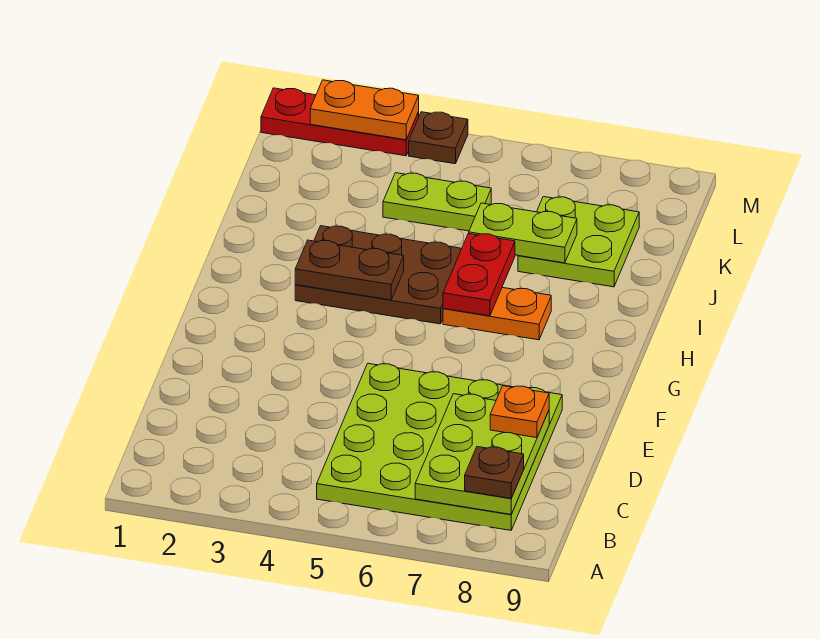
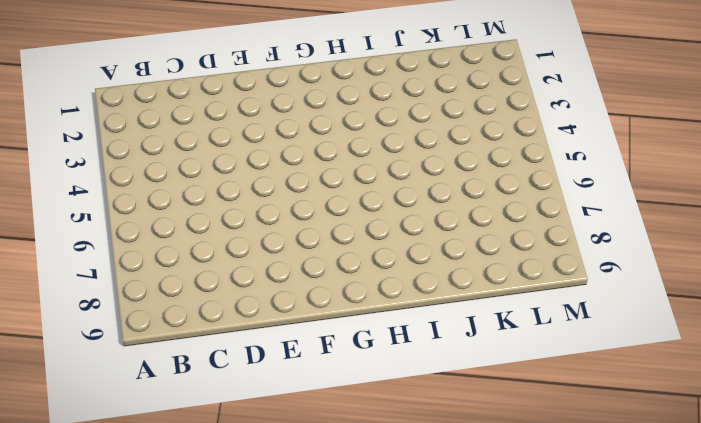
none -> lime 4x4 plate [317,363,562,530]
none -> brown 2x3 plate [295,226,462,324]
none -> orange 1x2 plate [443,288,551,340]

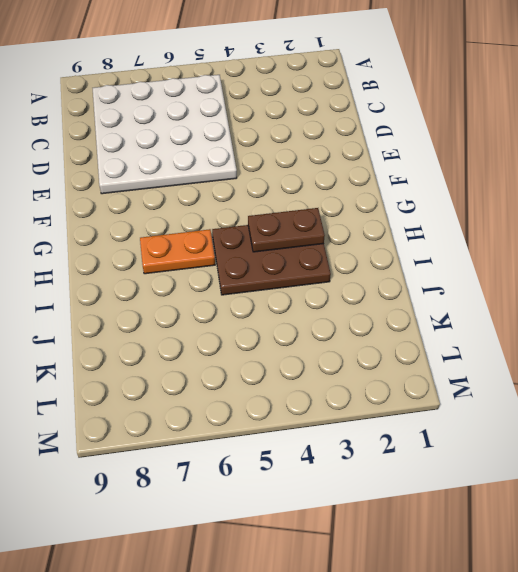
white 4x4 plate [93,75,237,194] -> lime 4x4 plate [317,363,562,530]
none -> lime 2x2 plate [518,197,639,287]
none -> lime 1x2 plate [383,173,491,231]
none -> red 1x3 plate [261,88,419,156]

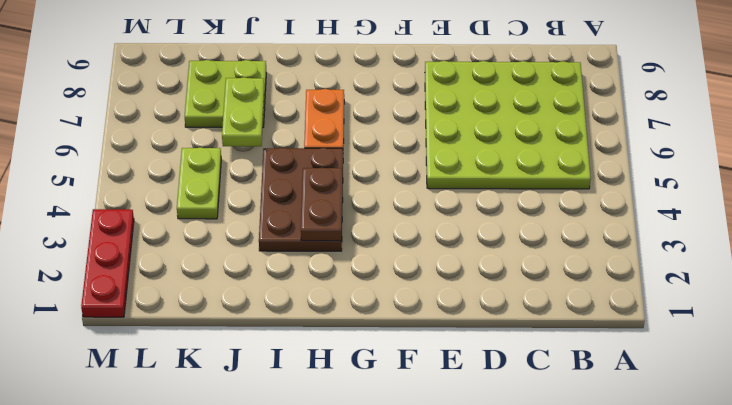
none -> brown 1x1 plate [409,112,468,164]
none -> lime 2x3 plate [415,394,549,514]
none -> red 1x2 plate [443,233,515,316]

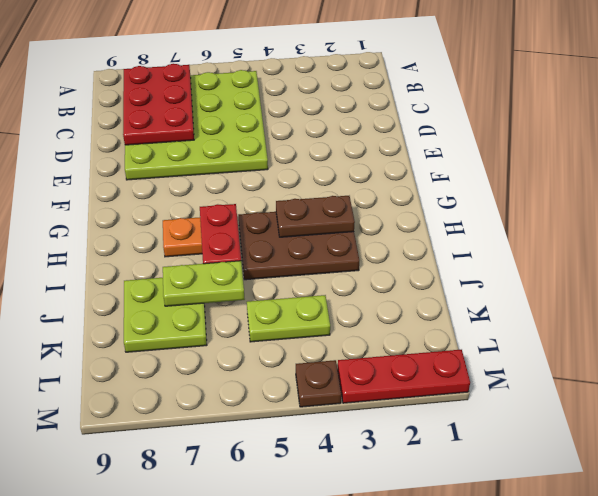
red 2x3 plate [123,64,194,145] -> lime 2x3 plate [415,394,549,514]
none -> orange 1x2 plate [310,80,419,140]
none -> brown 1x1 plate [465,447,524,498]
none -> orange 1x1 plate [490,386,549,438]

